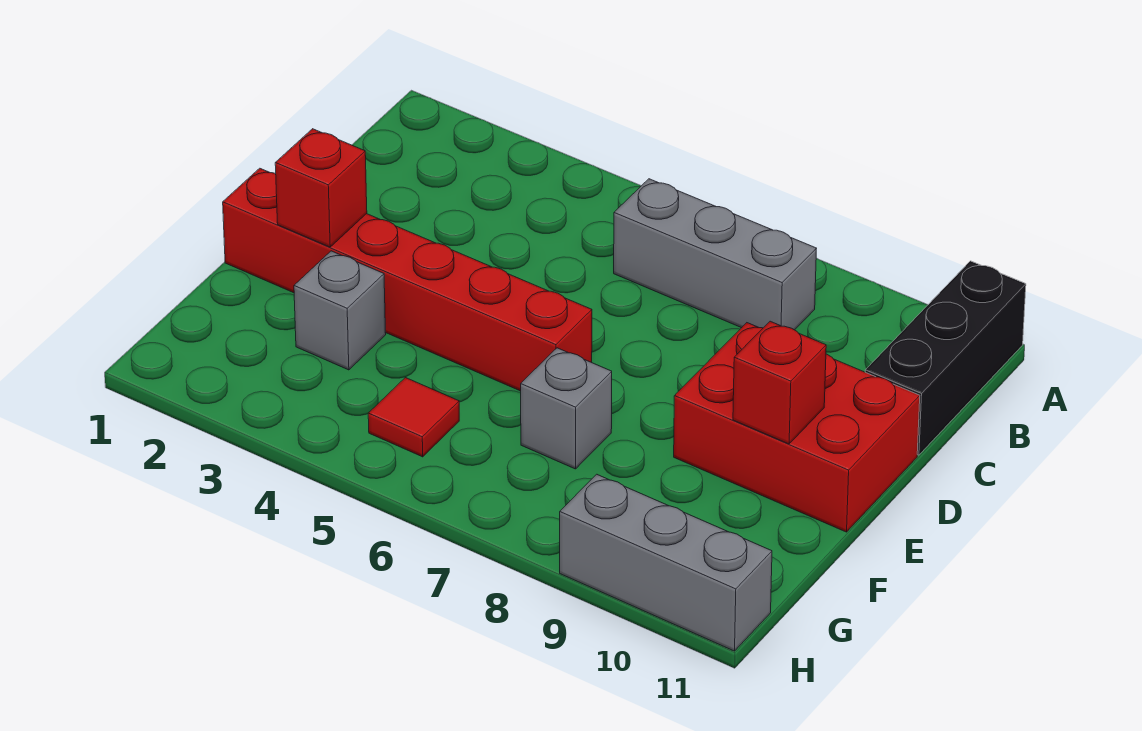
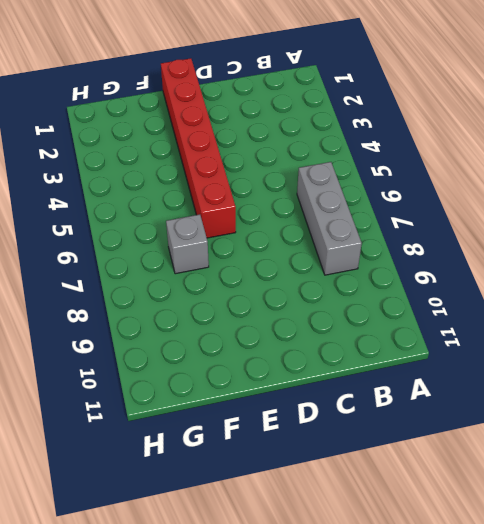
none -> black 1x3 brick [865,261,1026,455]
none -> red 2x3 brick [674,323,920,532]

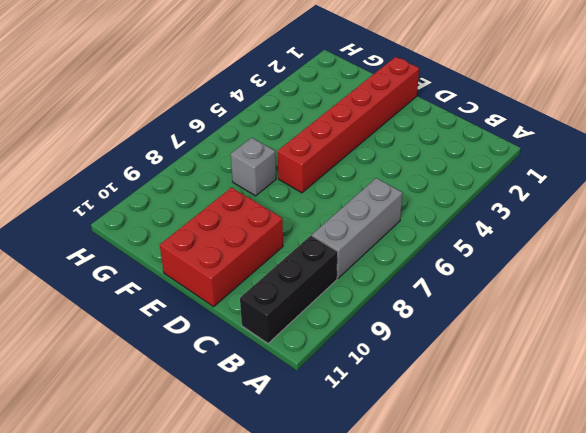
black 1x3 brick [240,236,338,343] -> black 1x3 brick turned to [865,261,1026,455]
none -> grey 1x1 brick [294,251,386,370]
none -> red 1x1 tile [368,378,459,457]

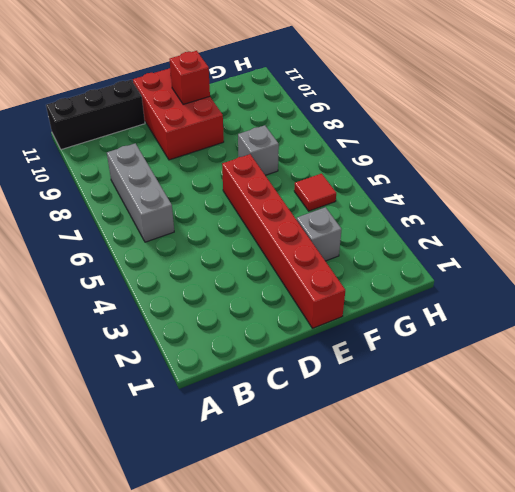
none -> grey 1x3 brick [560,474,772,651]
none -> red 1x1 brick [275,129,367,247]

